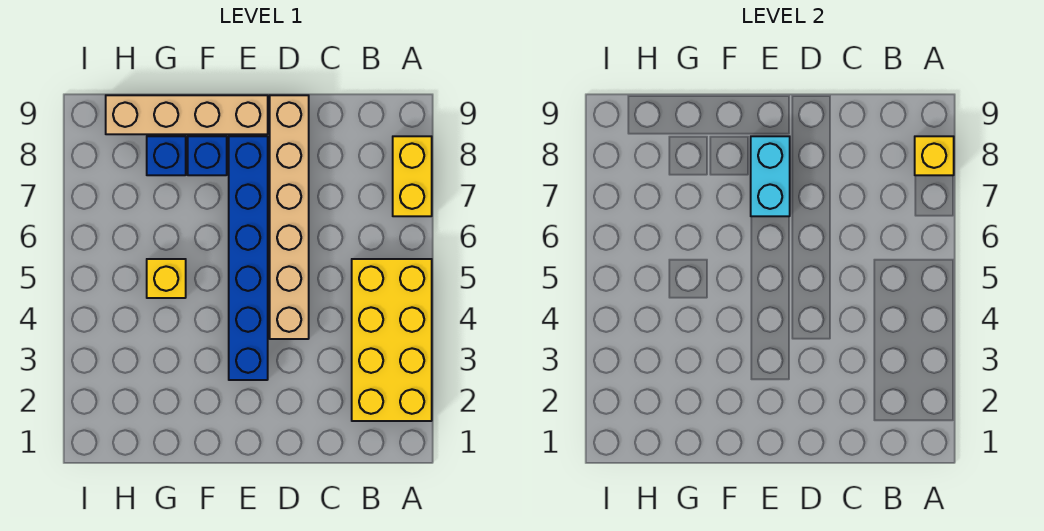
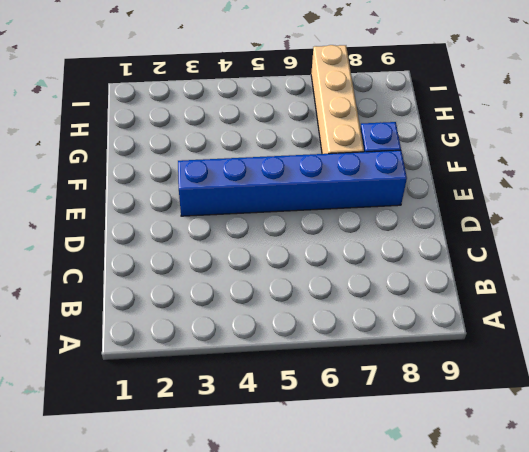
tan 1x4 brick [311,45,364,154] -> tan 1x4 brick moved to [106,95,268,134]
none -> yellow 2x4 brick [352,259,432,421]
none -> yellow 1x2 brick [393,136,432,216]

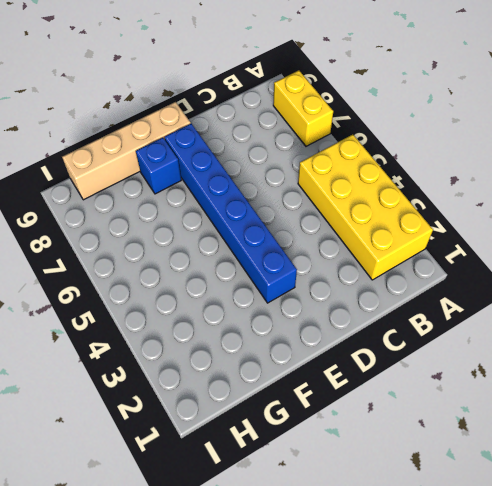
none -> tan 1x6 brick [270,95,309,339]
none -> yellow 1x1 brick [147,259,186,298]

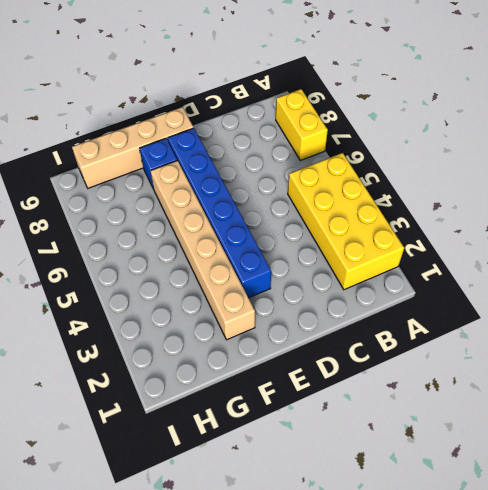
tan 1x6 brick [151,160,255,340] -> tan 1x6 brick moved to [270,95,309,339]
none -> yellow 1x1 brick [147,259,186,298]
none -> blue 1x1 brick [147,136,186,175]

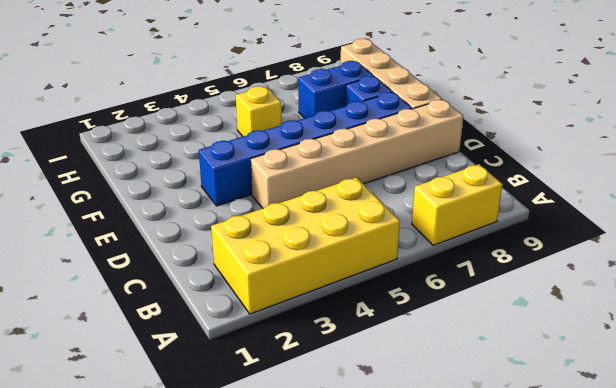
blue 1x2 brick [298,61,374,118] -> blue 1x1 brick [147,136,186,175]
none -> yellow 1x1 brick [915,136,954,175]
none -> cyan 1x2 brick [751,136,790,216]

